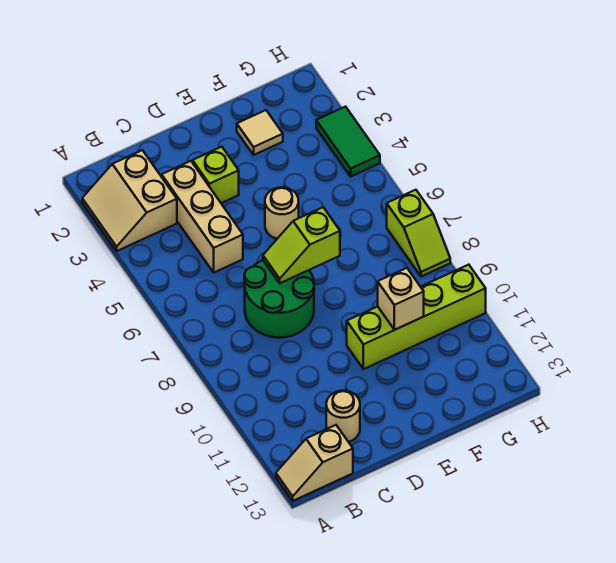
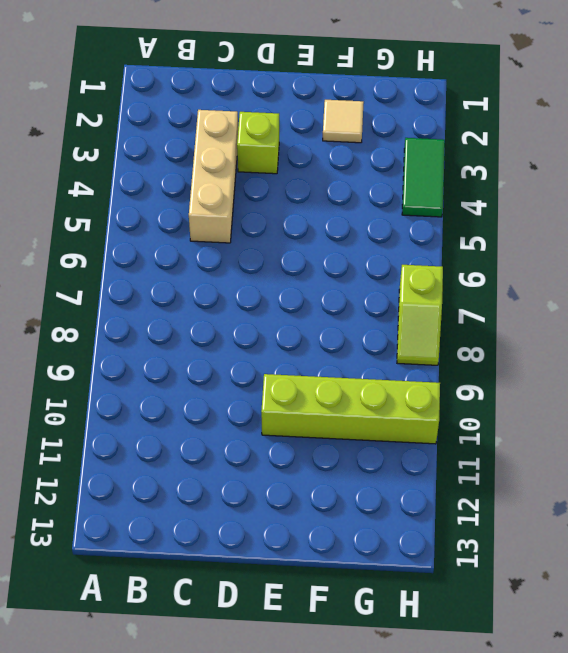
none -> tan 2x2 slope [82,150,177,251]
none -> tan 1x2 slope [276,425,353,501]
none -> green 2x2 round brick [244,260,314,338]

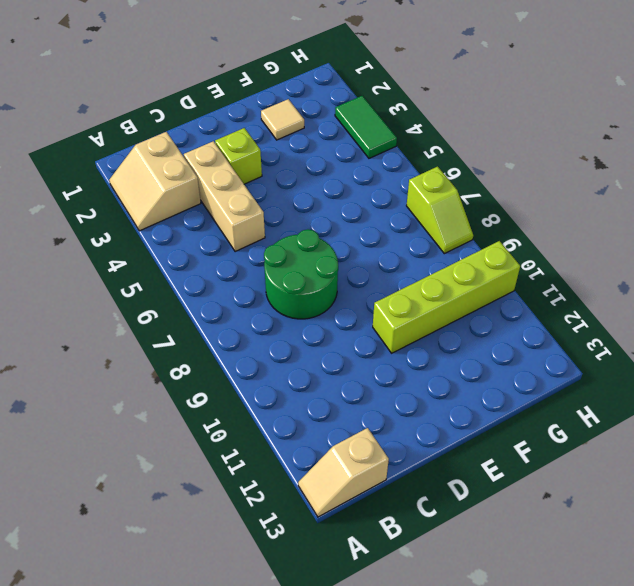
none -> tan 1x1 round brick [326,391,360,442]
none -> tan 1x1 round brick [265,187,299,239]
none -> lime 1x2 slope [263,207,340,283]

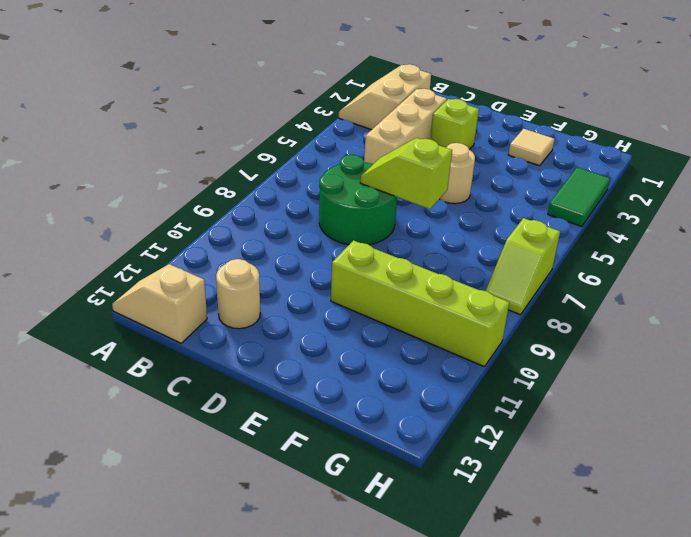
none -> tan 1x1 brick [378,268,424,330]

